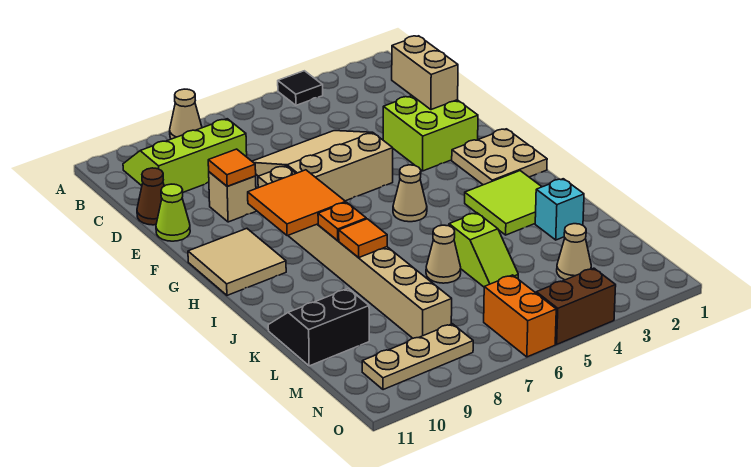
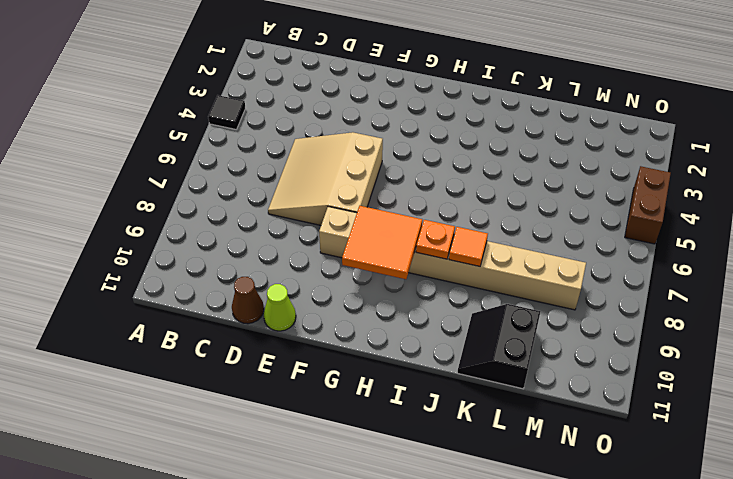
none -> tan 1x1 cone [170,89,202,139]
none -> lime 2x3 slope [123,119,247,192]
none -> lime 2x2 brick [383,96,478,171]

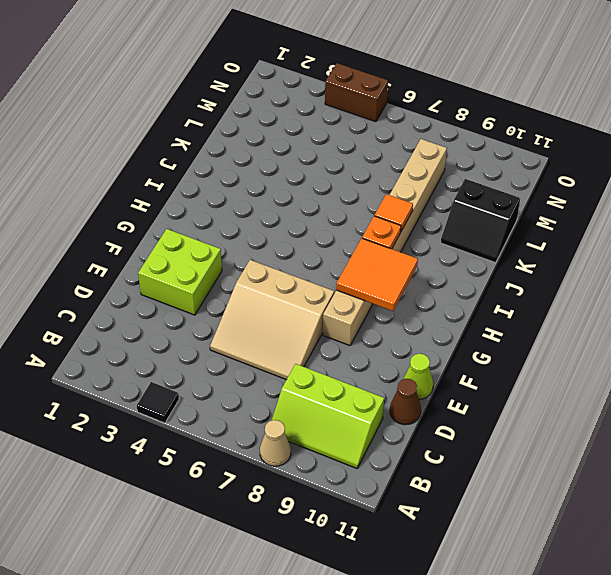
none -> tan 1x1 brick [209,172,256,222]
none -> tan 2x2 plate [452,129,547,185]
none -> tan 2x2 tile [188,229,286,295]

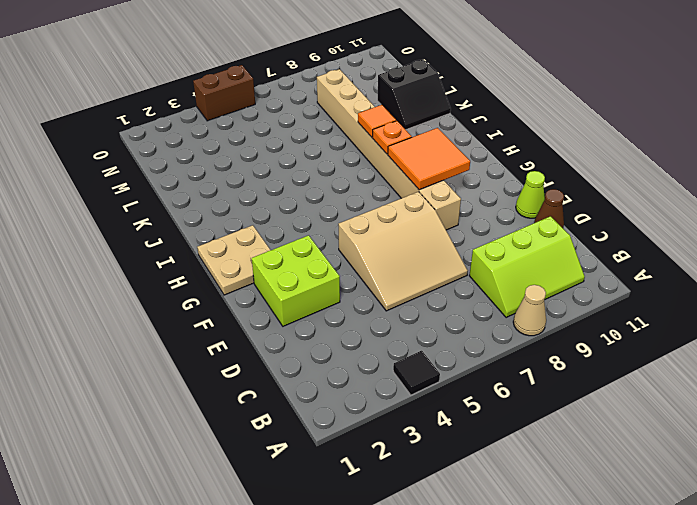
none -> tan 1x1 brick [209,172,256,222]
none -> tan 2x2 tile [188,229,286,295]
none -> tan 1x1 cone [393,165,427,222]

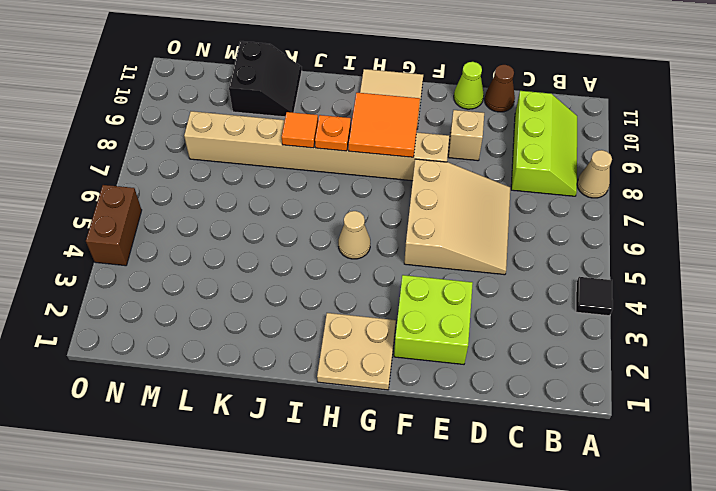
none -> lime 2x2 tile [465,171,542,235]
none -> cyan 1x1 brick [535,179,584,240]
none -> lime 1x2 slope [449,213,518,287]

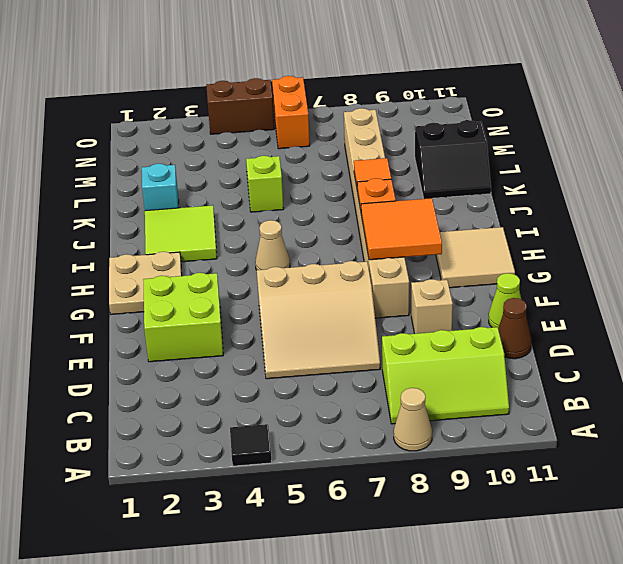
none -> tan 1x1 cone [426,225,461,283]
none -> tan 1x1 cone [557,224,591,280]
none -> tan 1x3 plate [362,324,473,390]

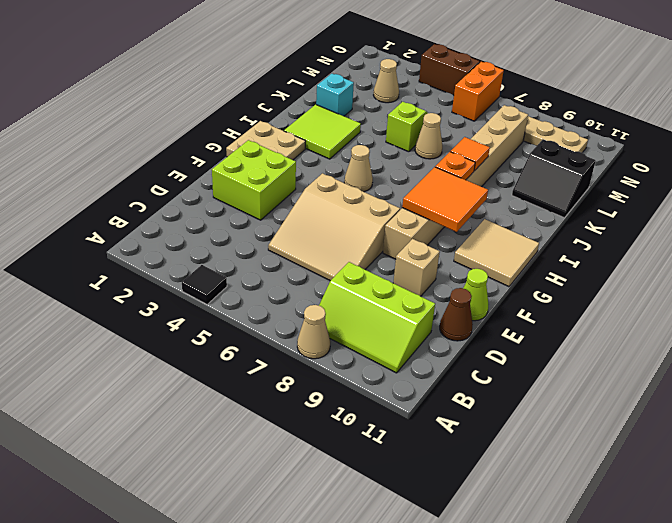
none -> tan 1x2 brick [392,36,458,110]
none -> orange 1x1 tile [208,149,256,186]

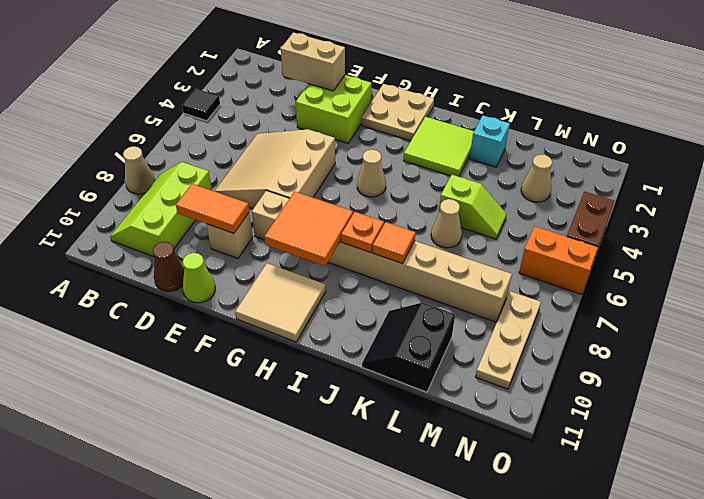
orange 1x2 tile [176,184,249,233] -> orange 1x1 tile [208,149,256,186]

